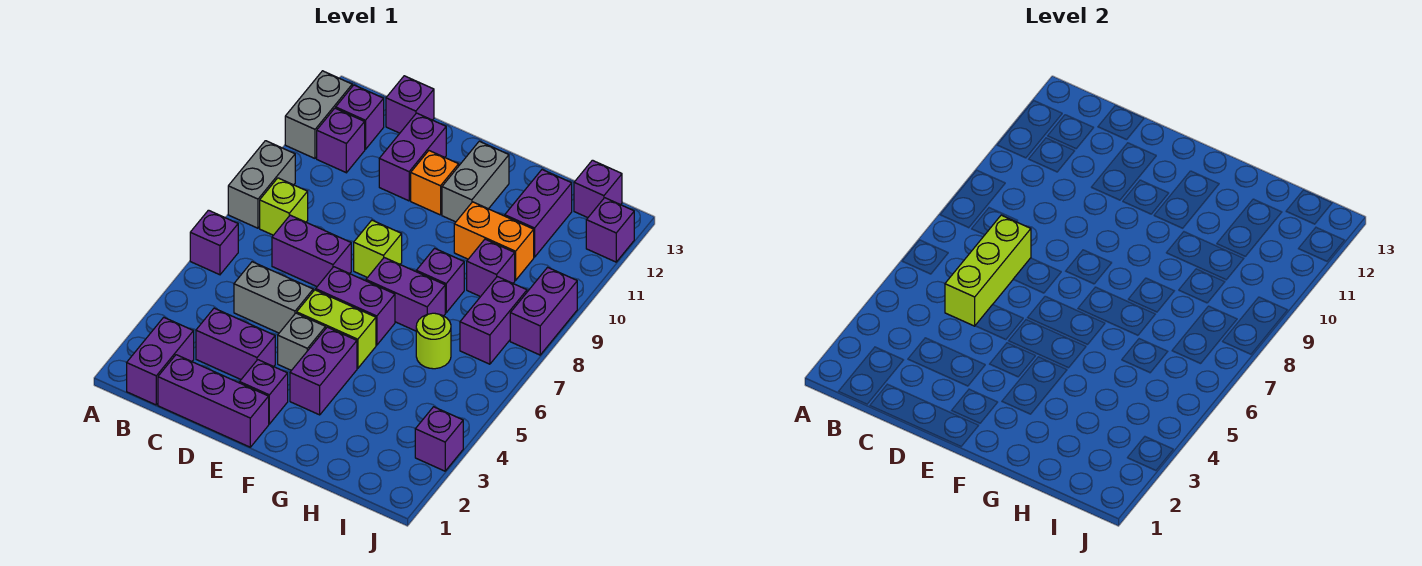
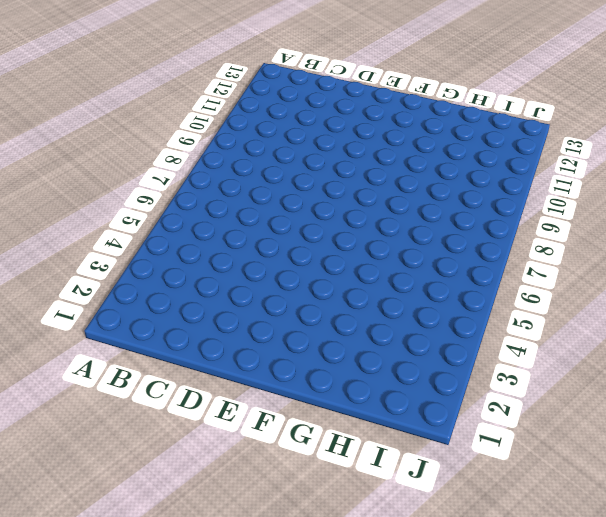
none -> purple 1x1 brick [190,210,238,275]
none -> grey 1x2 brick [228,141,295,228]
none -> grey 1x2 brick [285,71,352,158]
none -> purple 1x2 brick [127,317,194,405]

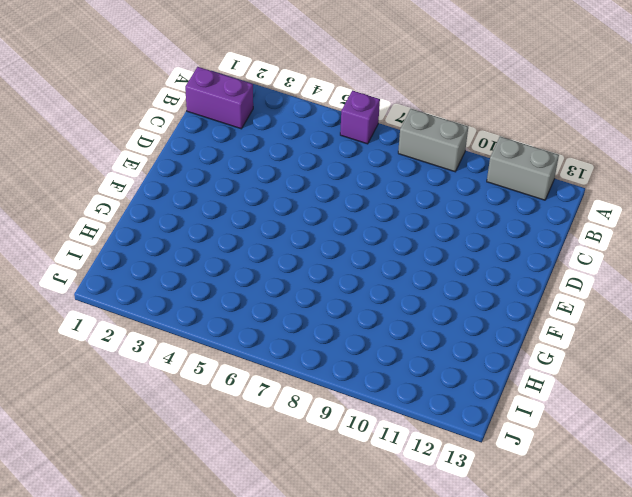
none -> lime 1x1 brick [260,178,308,235]
none -> purple 1x1 brick [317,108,365,173]
none -> purple 1x1 brick [336,85,384,149]
none -> purple 1x3 brick [158,355,269,447]

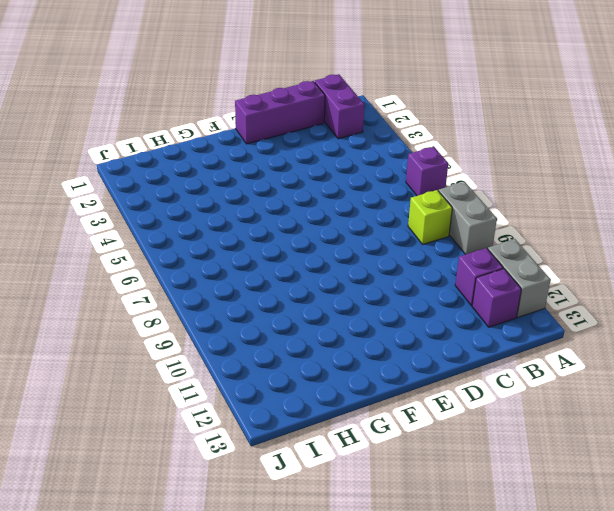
none -> purple 1x2 brick [196,308,275,379]
none -> grey 1x2 brick [234,262,313,333]
none -> purple 1x2 brick [272,215,351,286]
none -> purple 1x1 brick [386,76,434,133]

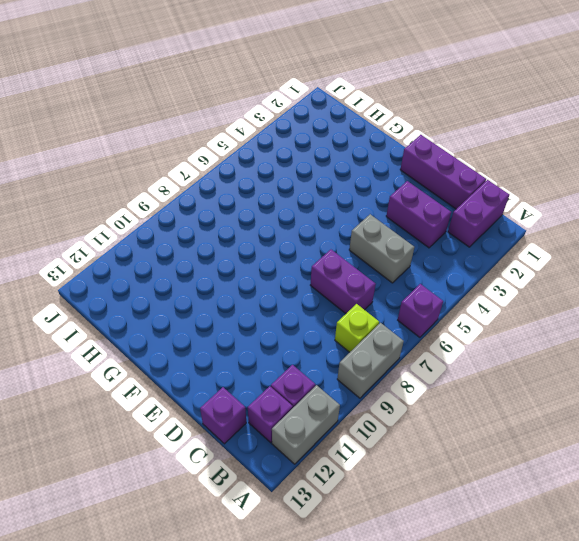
none -> purple 1x2 brick [379,113,446,201]
none -> purple 1x1 brick [240,360,288,424]
none -> grey 1x1 brick [278,313,326,370]
none -> lime 1x2 brick [297,290,376,368]

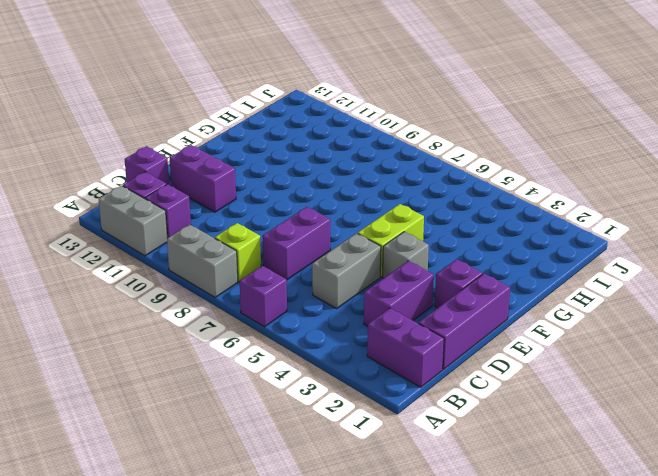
none -> purple 1x2 brick [316,267,395,345]
none -> lime 1x1 brick [354,220,402,278]
none -> orange 1x1 brick [411,151,459,215]
none -> purple 1x2 brick [290,327,357,415]

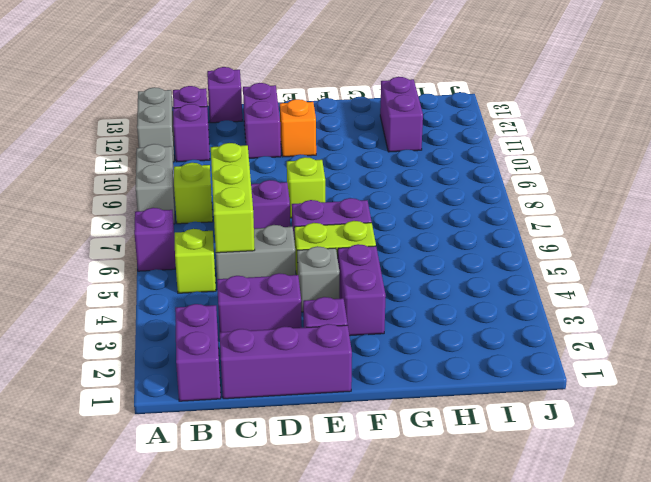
lime 1x1 brick [175,229,216,293] -> none
none -> purple 1x2 brick [366,258,445,331]
none -> grey 1x2 brick [442,141,509,222]
none -> purple 1x1 brick [416,248,464,313]
none -> orange 1x2 brick [454,202,534,280]

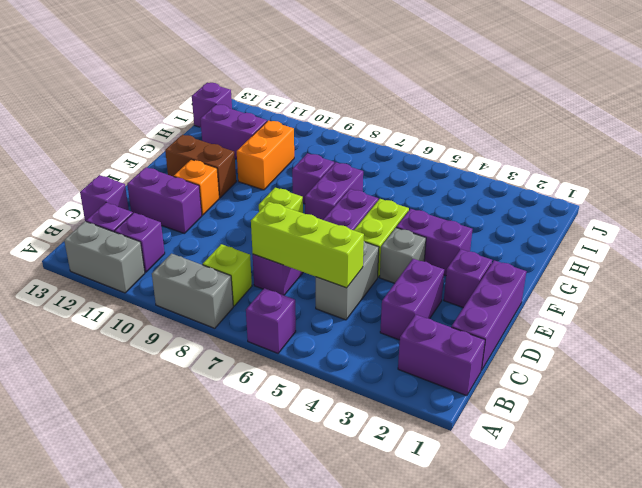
brown 1x2 brick [165,135,236,198] -> grey 1x2 brick [442,141,509,222]
none -> lime 1x1 round brick [416,313,451,369]
none -> purple 1x1 brick [467,239,515,297]
none -> purple 1x2 brick [460,277,527,364]
none -> purple 1x1 brick [415,407,463,471]

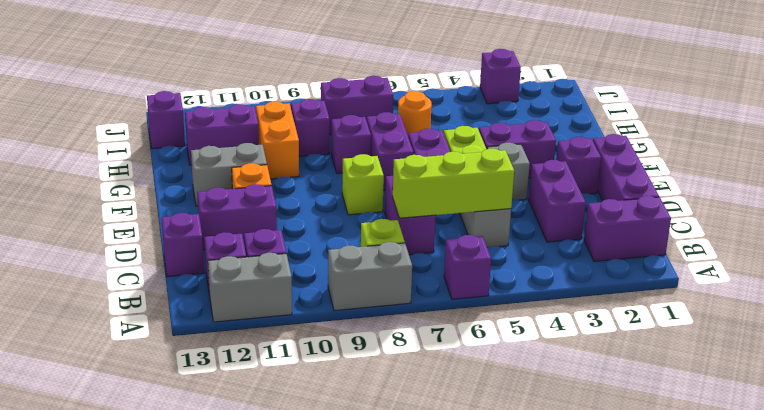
orange 1x1 round brick [398,91,432,135] -> lime 1x1 round brick [416,313,451,369]
none -> purple 1x2 brick [510,267,577,355]
none -> purple 1x1 brick [586,198,634,262]

